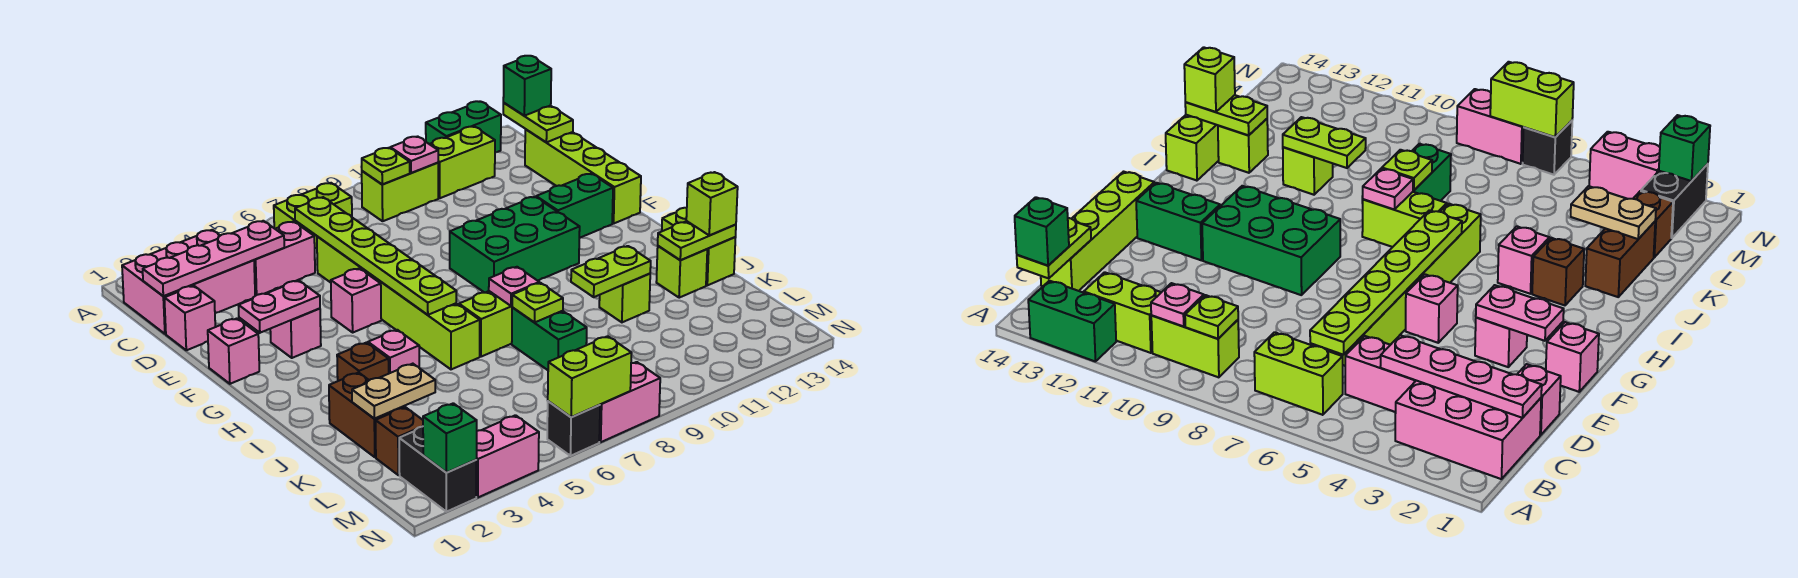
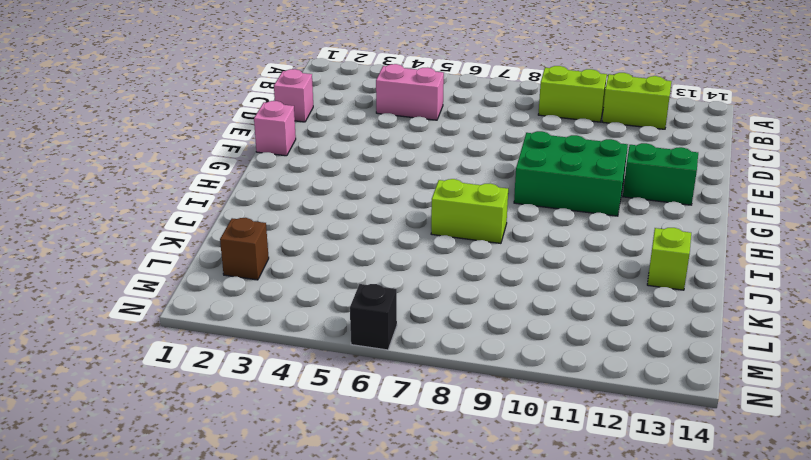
none -> green 1x2 brick [426,101,501,152]
none -> pink 2x3 brick [122,230,255,334]
none -> lime 1x2 brick [274,183,352,248]
none -> lime 1x4 brick [525,129,641,223]

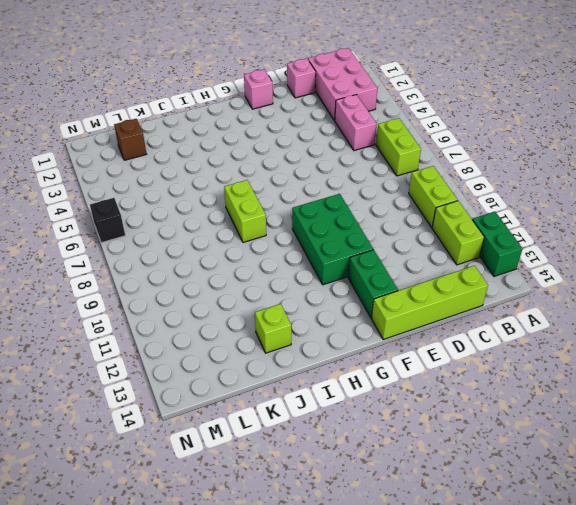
none -> lime 1x6 brick [317,236,480,369]
none -> pink 1x1 brick [270,309,321,358]
none -> pink 1x1 brick [331,268,381,332]
none -> brown 1x1 brick [337,343,389,381]

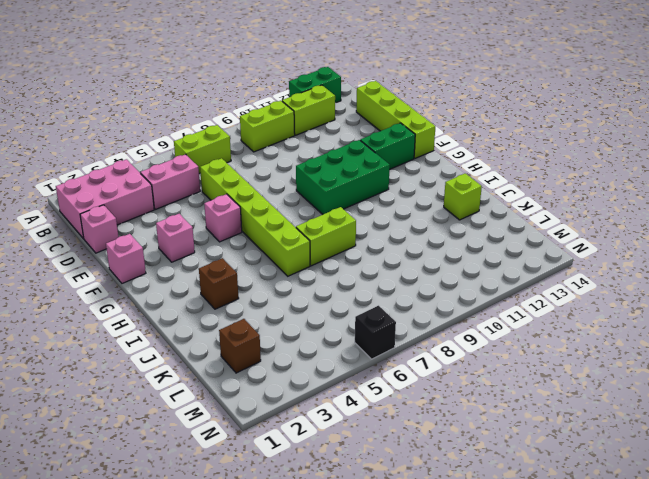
none -> pink 1x1 brick [368,330,419,373]
none -> lime 1x2 brick [662,208,736,285]
none -> brown 1x2 brick [329,373,404,457]
none -> green 1x2 brick [512,307,587,370]

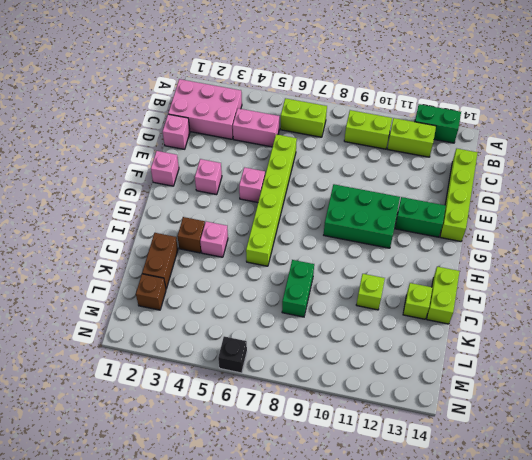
none -> lime 1x2 brick [459,291,512,357]
none -> black 1x2 brick [399,426,477,512]
none -> pink 1x2 brick [476,415,539,497]
none -> pink 1x2 brick [599,362,660,442]

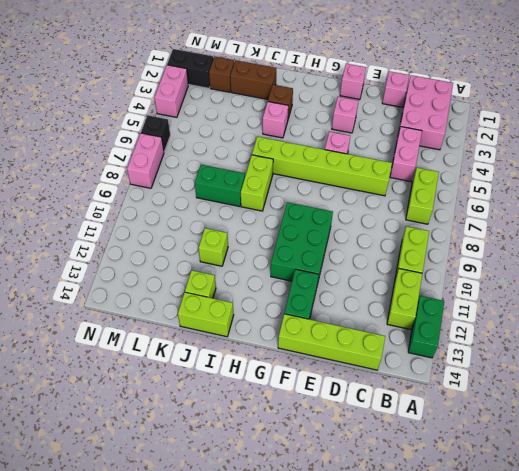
none -> lime 1x1 plate [362,148,410,184]
none -> pink 1x1 plate [390,136,438,173]
none -> lime 1x2 plate [503,103,573,142]
none -> pink 1x4 plate [143,221,284,296]

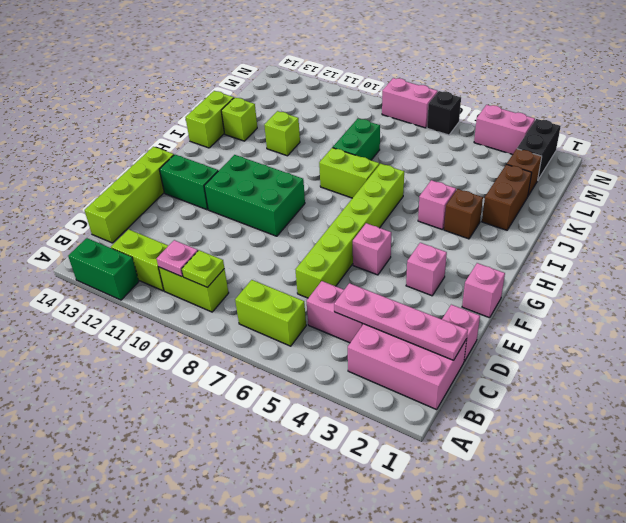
none -> lime 1x2 plate [503,103,573,142]
none -> lime 1x6 plate [295,197,456,315]
none -> pink 1x2 plate [238,280,320,333]
none -> pink 1x1 plate [489,267,539,306]

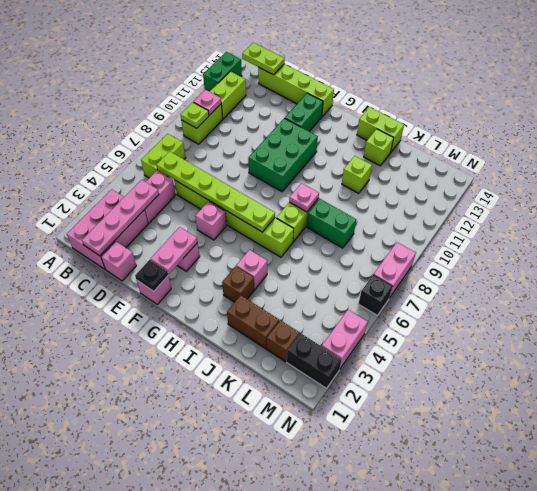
black 1x1 plate [135,260,168,291] -> none
none -> lime 1x1 plate [512,283,563,323]
none -> lime 1x2 plate [571,246,651,297]
none -> lime 1x2 plate [658,221,736,260]
none -> tan 1x2 plate [352,364,435,419]

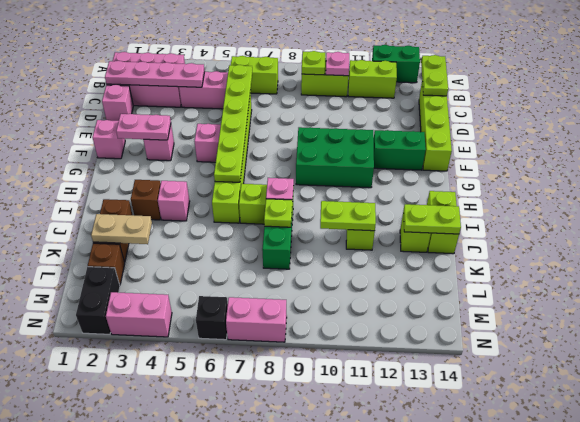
none -> green 1x1 brick [423,403,477,473]
none -> lime 1x2 brick [548,336,631,417]
none -> green 1x1 brick [503,56,551,116]
none -> lime 1x1 brick [686,172,738,235]

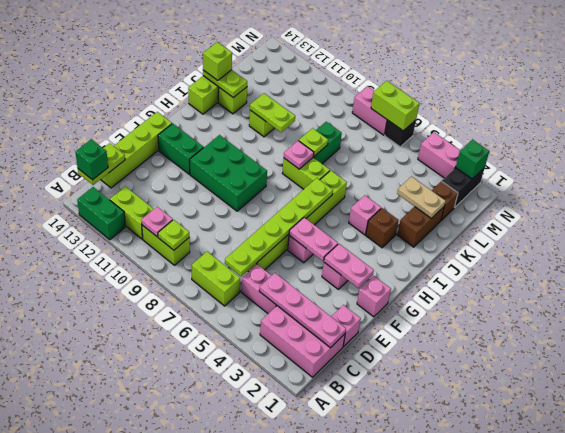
pink 1x2 plate [289,217,338,261] -> none

